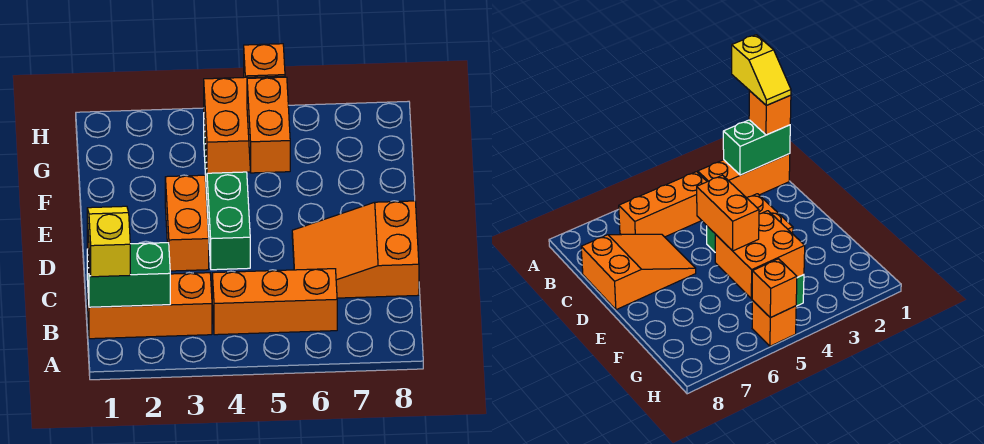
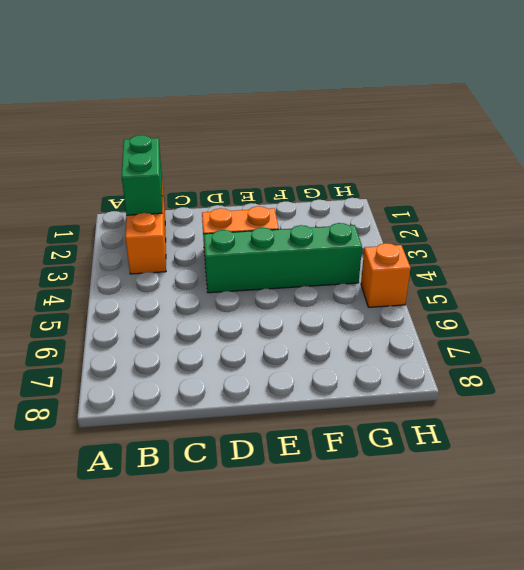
none -> orange 1x3 brick [212,269,337,335]
none -> orange 2x3 slope [292,201,419,298]
none -> orange 2x2 brick [204,76,285,173]

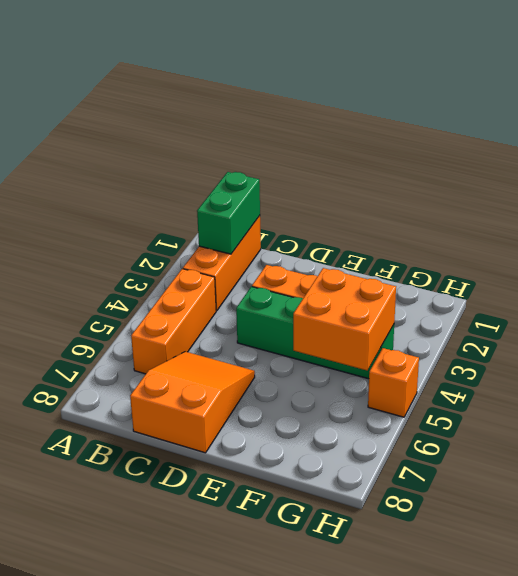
none -> orange 1x1 brick [244,44,285,77]
none -> orange 1x1 brick [749,91,791,135]
none -> orange 1x2 brick [247,77,290,173]

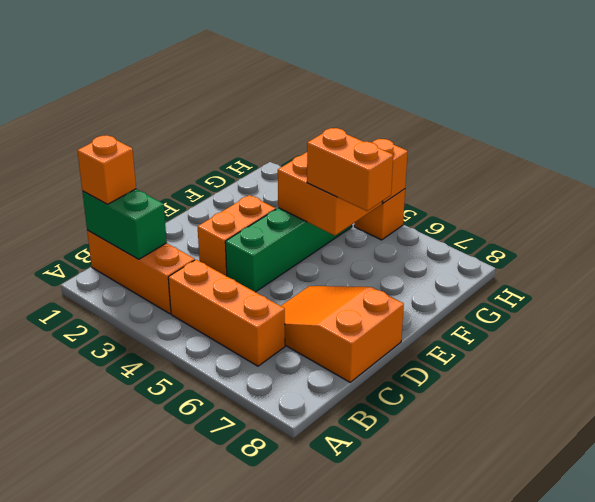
orange 1x2 brick [307,128,393,211] -> orange 1x2 brick turned to [247,77,290,173]
none -> yellow 1x2 slope [87,206,130,277]

